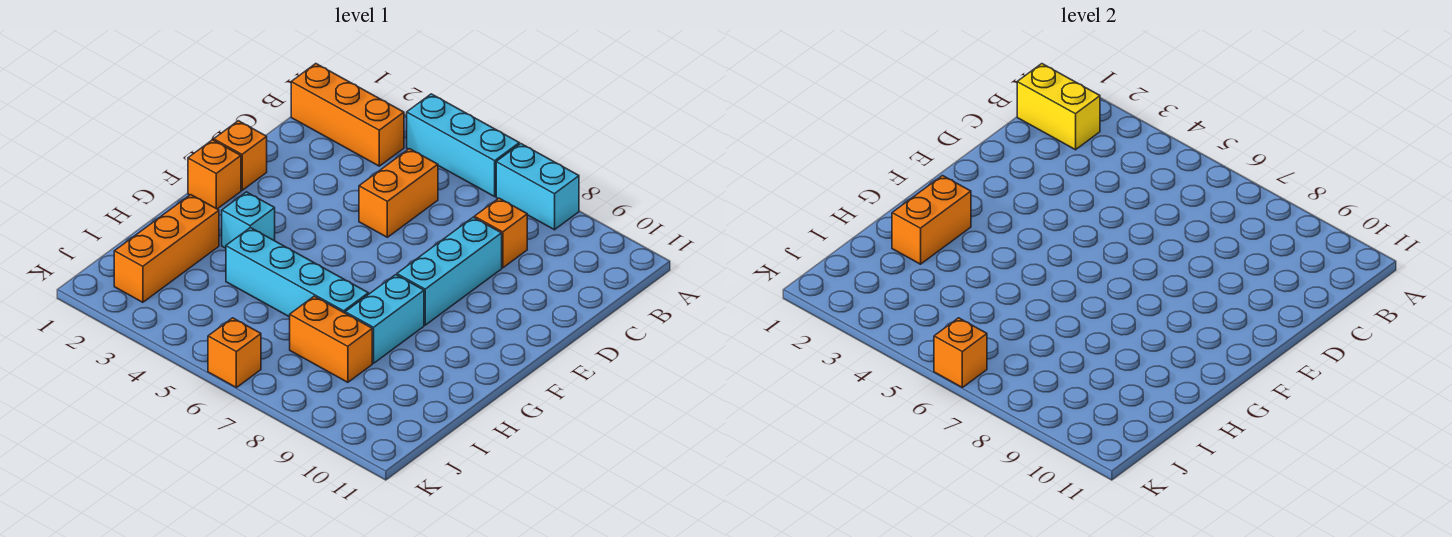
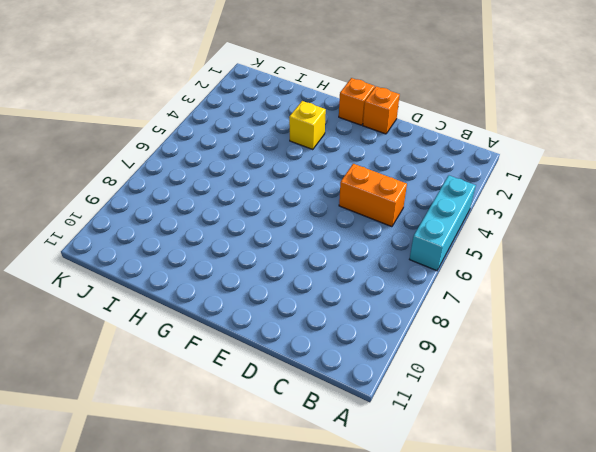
yellow 1x1 brick [289,101,326,149] -> cyan 1x1 brick [222,192,275,248]
none -> cyan 1x2 brick [496,144,579,230]
none -> orange 1x3 brick [291,64,404,166]
none -> orange 1x1 brick [474,198,527,268]

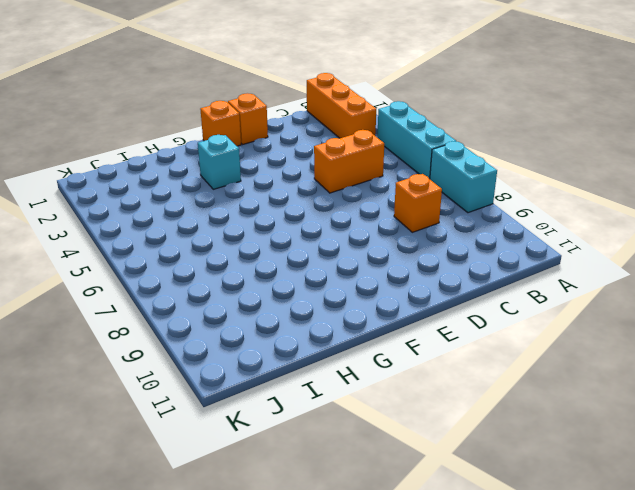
none -> cyan 1x3 brick [397,217,502,325]
none -> cyan 1x2 brick [345,275,424,363]
none -> orange 1x3 brick [114,195,219,302]

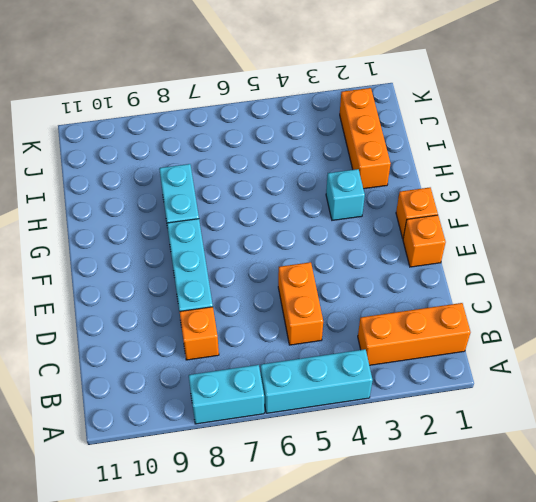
none -> cyan 1x4 brick [226,228,368,317]
none -> orange 1x2 brick [290,296,372,382]
none -> orange 1x1 brick [208,318,261,387]

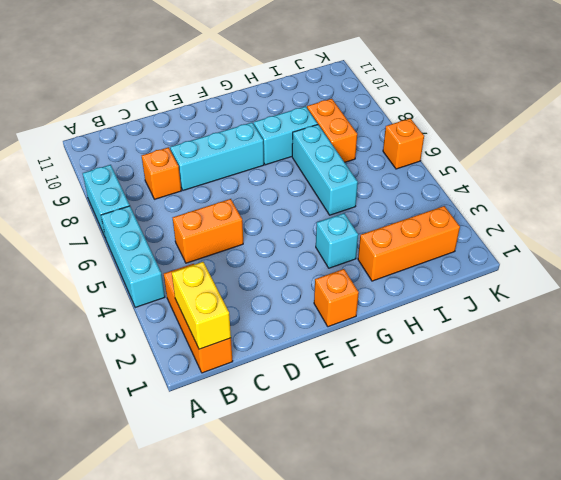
cyan 1x3 brick [292,125,358,215] -> cyan 1x4 brick [226,228,368,317]
none -> orange 1x1 brick [214,121,267,190]
none -> orange 1x2 brick [892,176,971,264]
none -> orange 1x1 brick [934,318,987,387]

